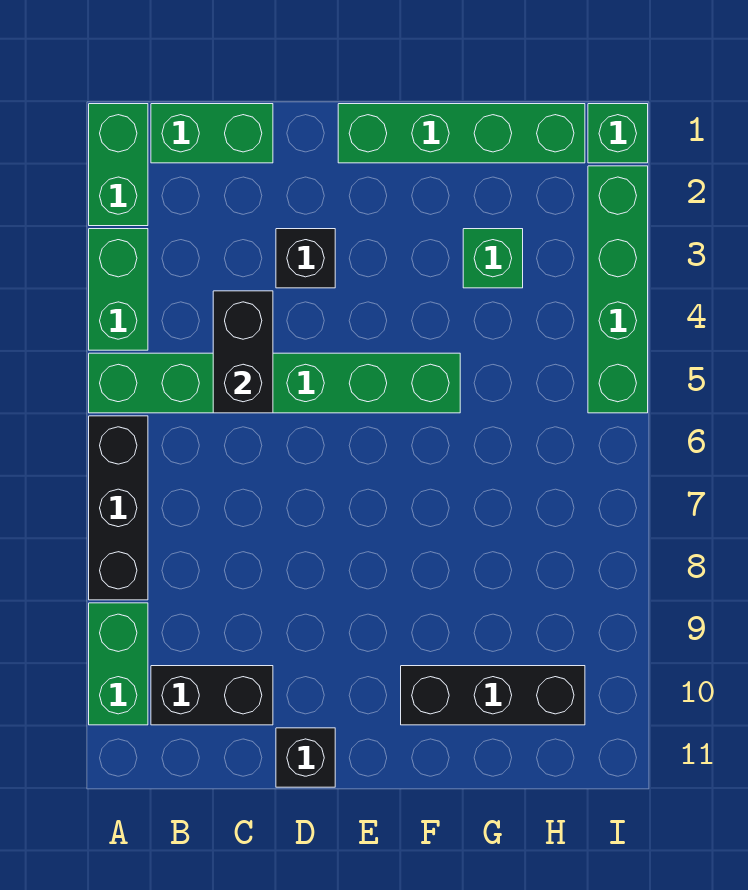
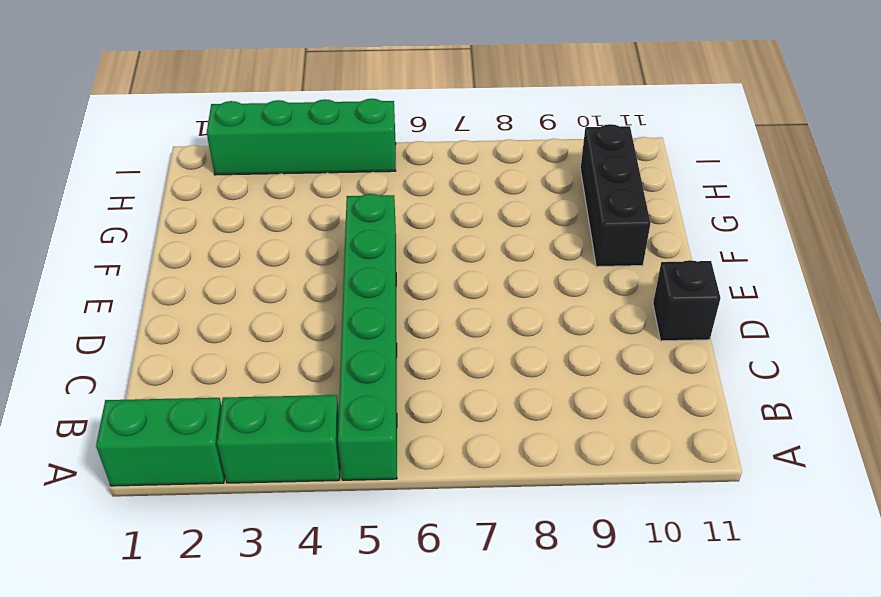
none -> black 1x3 brick [89,416,148,600]
none -> green 1x2 brick [89,603,148,725]
none -> green 1x2 brick [151,104,273,163]

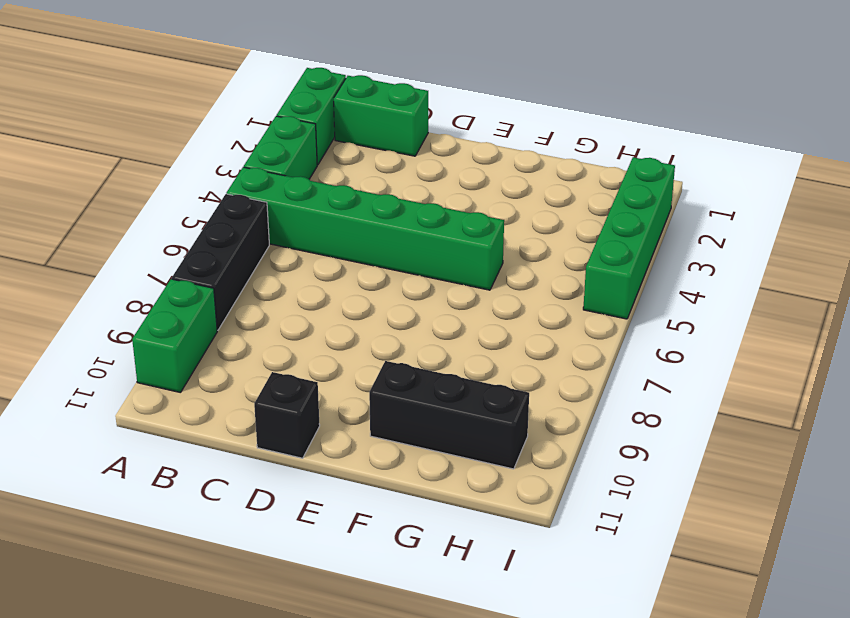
none -> black 1x2 brick [151,666,273,725]
none -> black 1x1 brick [276,229,335,288]
none -> green 1x4 brick [338,104,585,163]

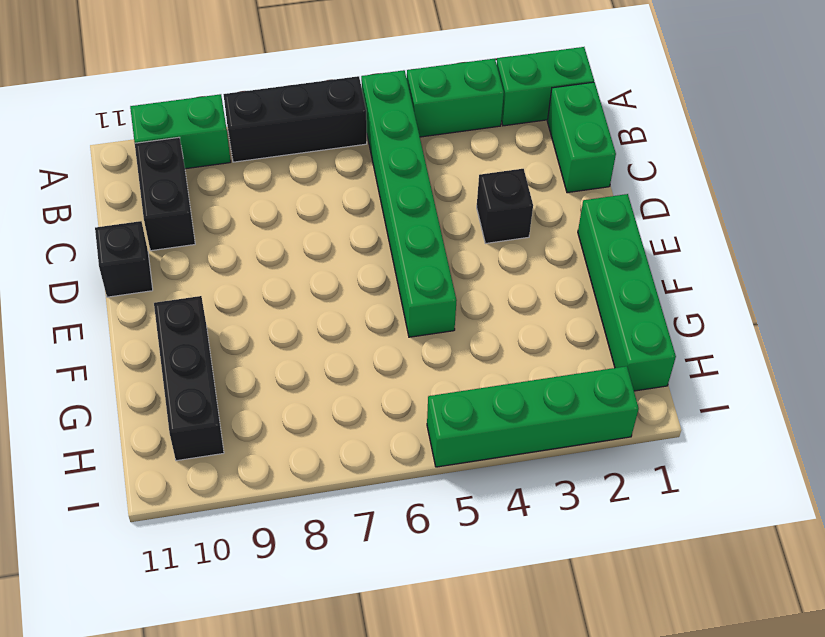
none -> green 1x1 brick [463,229,523,288]
none -> green 1x1 brick [588,104,648,163]
none -> black 1x2 brick [213,291,273,413]

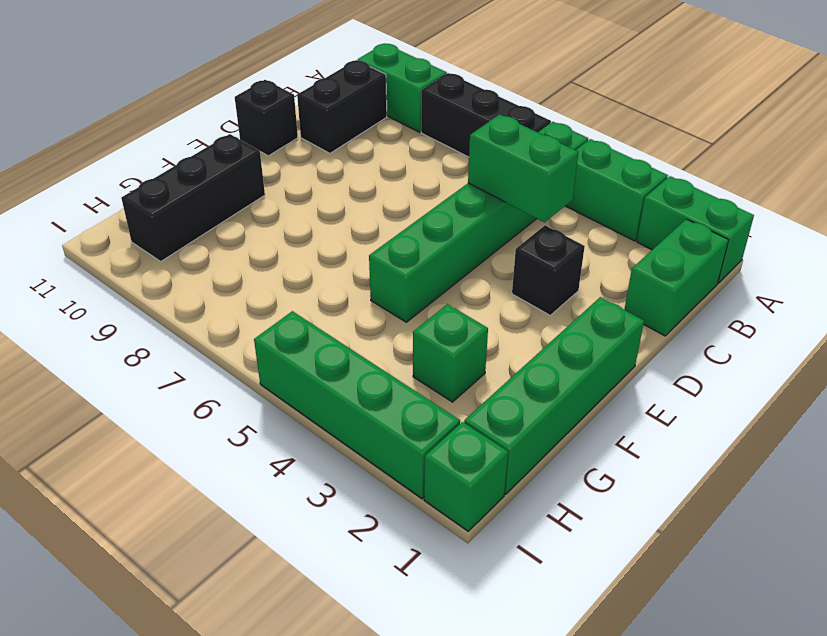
green 1x2 brick [468,115,578,222] -> black 1x2 brick [213,291,273,413]

